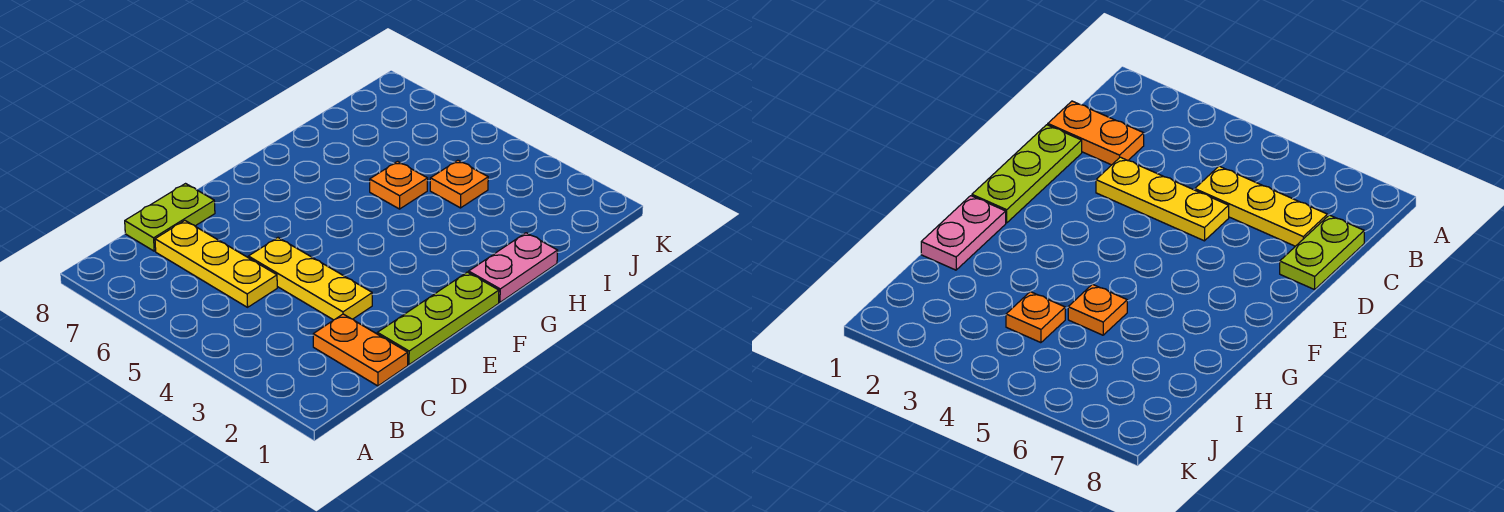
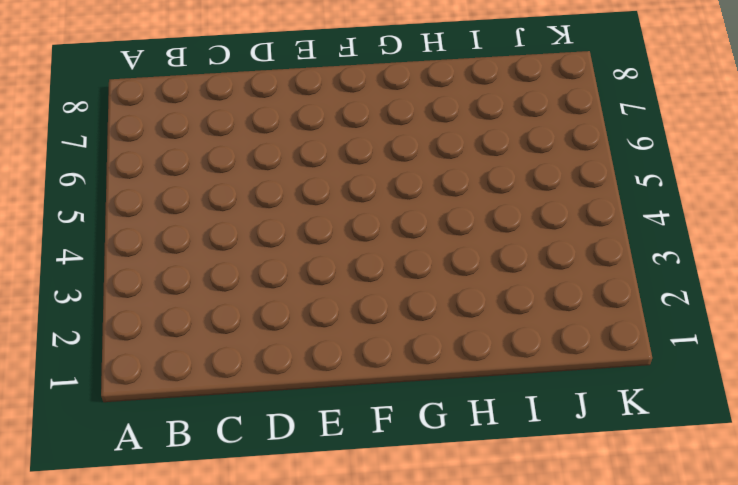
none -> orange 1x2 plate [313,314,408,386]
none -> yellow 1x3 plate [155,221,277,307]

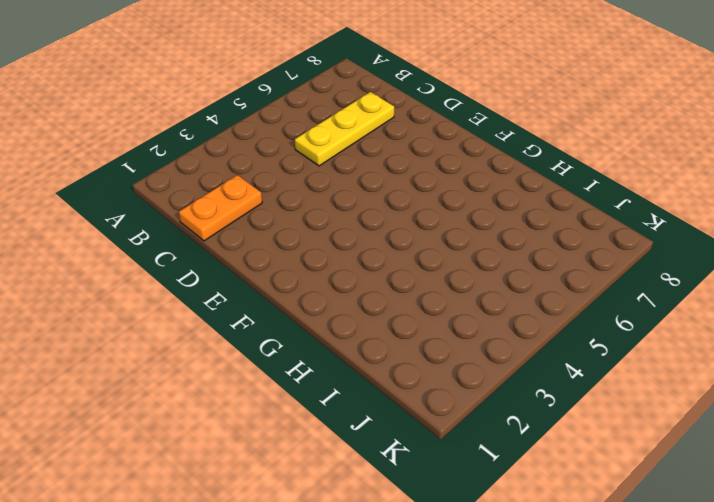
none -> lime 1x2 plate [125,184,215,251]
none -> lime 1x3 plate [377,272,499,365]

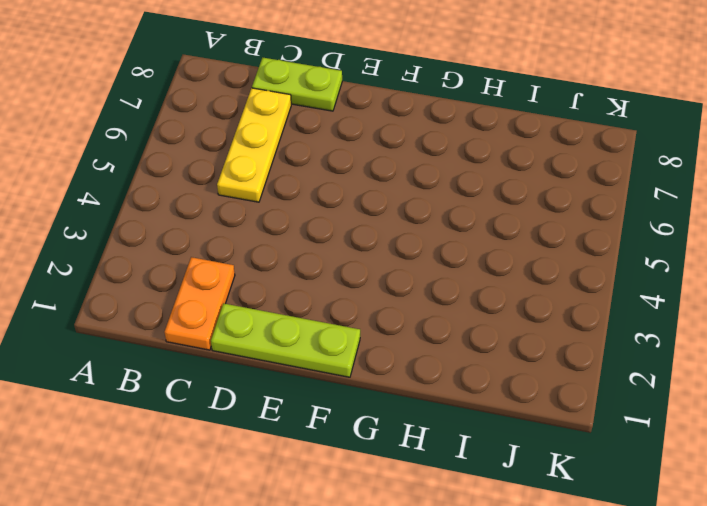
none -> yellow 1x3 plate [248,238,372,320]
none -> pink 1x2 plate [469,233,558,302]

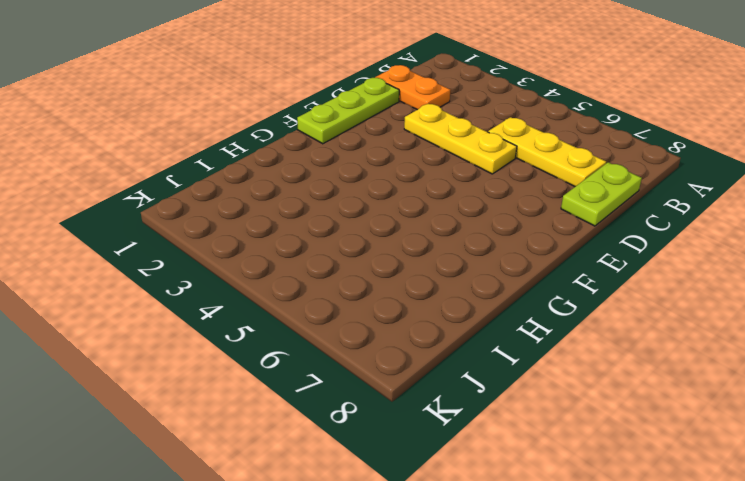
none -> pink 1x2 plate [469,233,558,302]
none -> orange 1x1 plate [370,161,428,209]

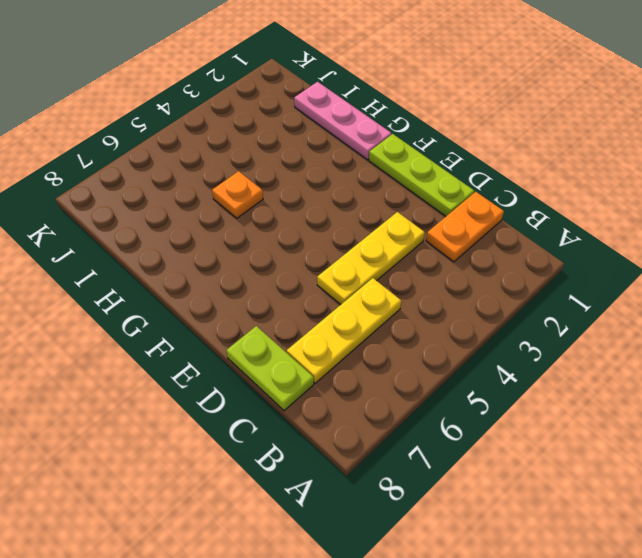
pink 1x3 plate [294,82,391,160] -> pink 1x2 plate [469,233,558,302]
none -> orange 1x1 plate [430,160,488,208]

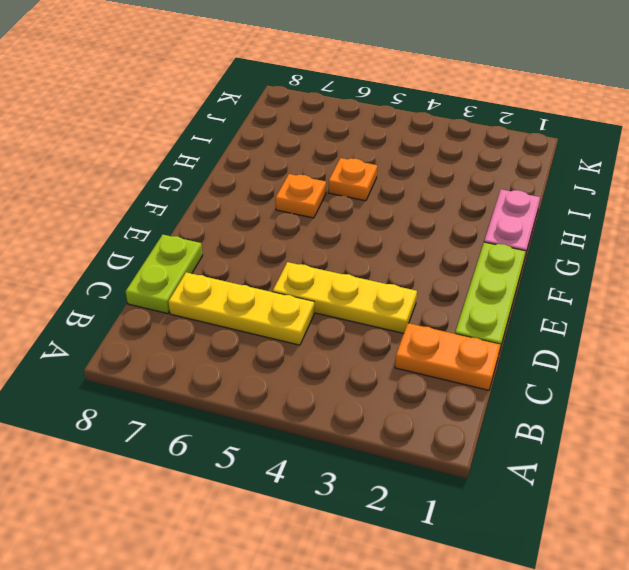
orange 1x1 plate [276,174,326,218] -> orange 1x1 plate moved to [430,160,488,208]

